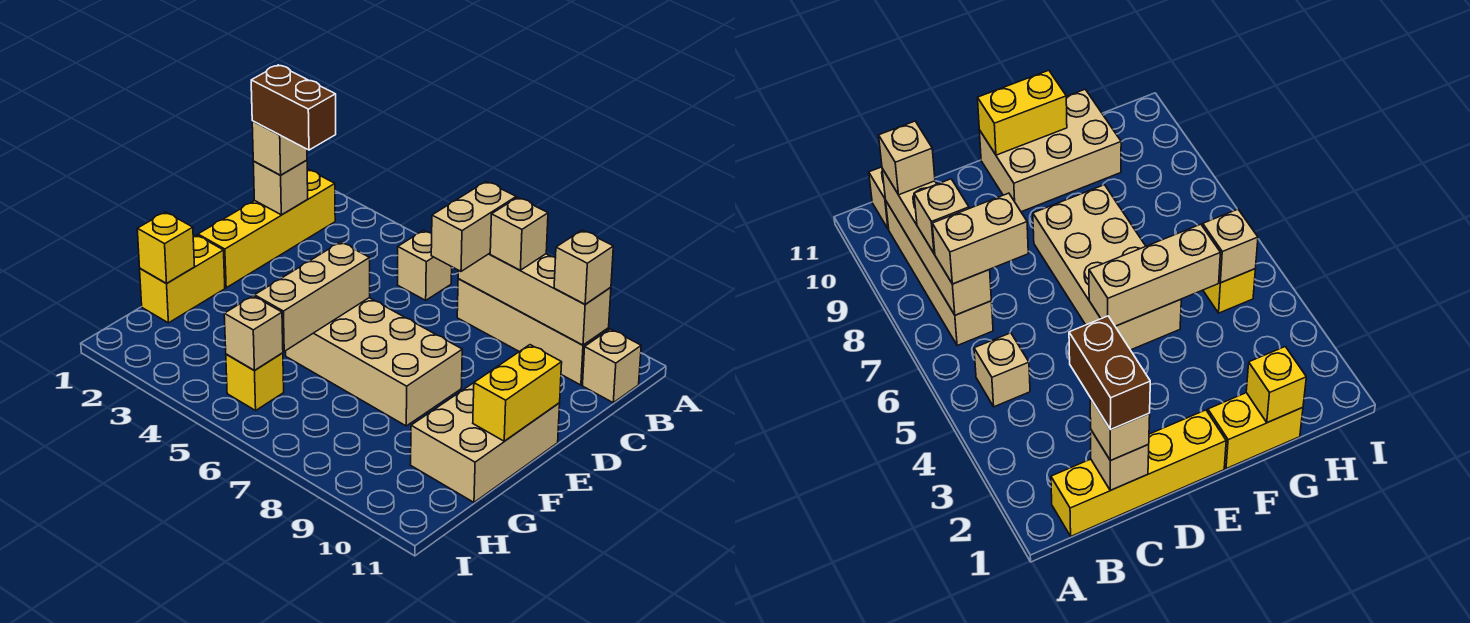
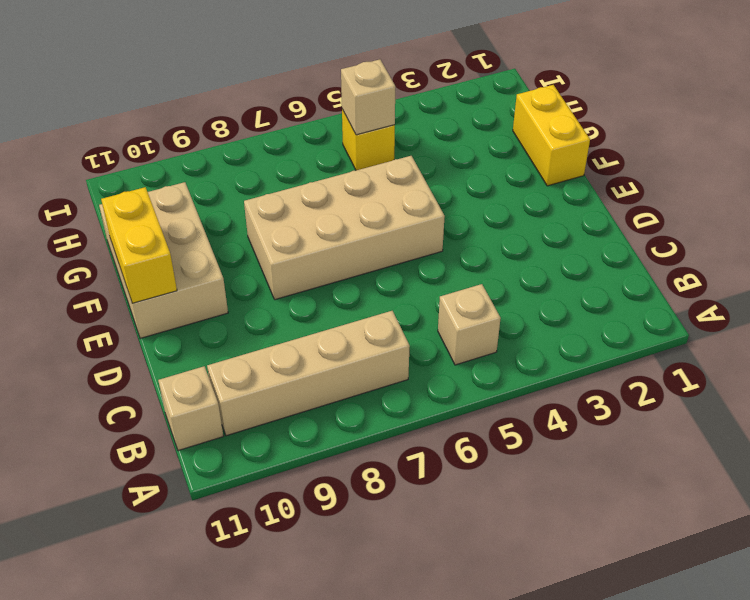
none -> yellow 1x4 brick [198,169,335,288]
none -> tan 1x4 brick [458,253,611,345]
none -> tan 1x1 brick [253,160,308,215]

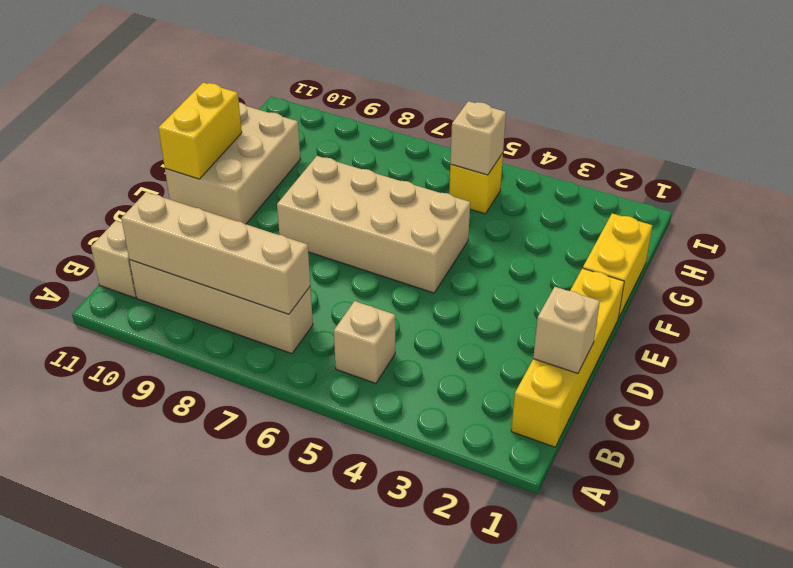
none -> tan 1x3 brick [255,242,370,351]
none -> yellow 1x1 brick [137,212,195,283]
none -> tan 1x2 brick [431,181,516,271]

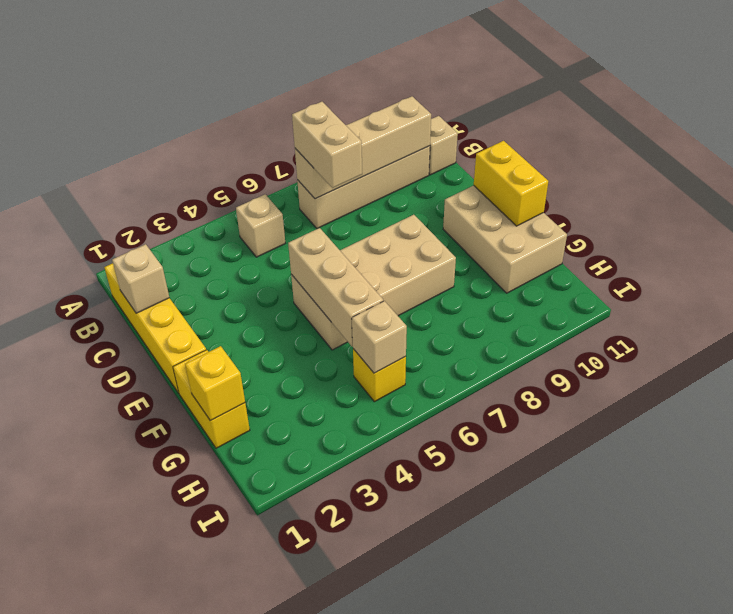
none -> tan 1x1 brick [490,197,548,270]
none -> tan 1x1 brick [554,230,613,304]
none -> tan 1x1 brick [252,121,307,175]

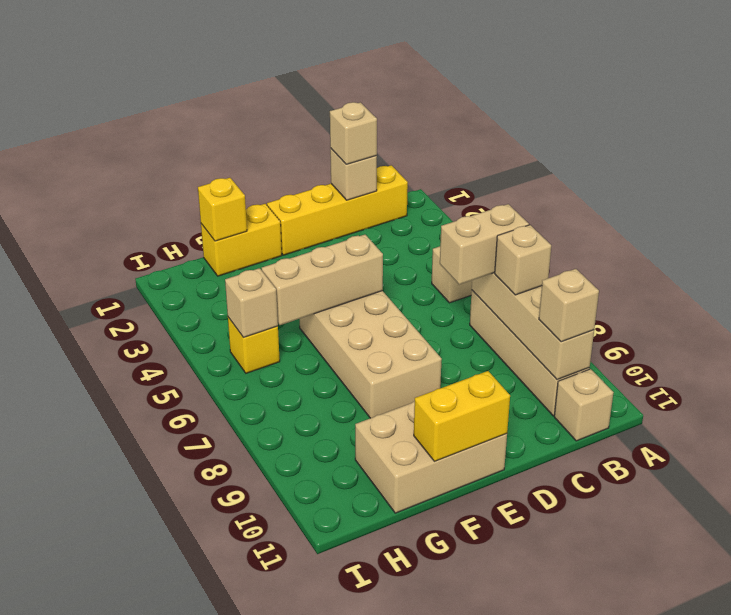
none -> brown 1x2 brick [251,65,336,150]

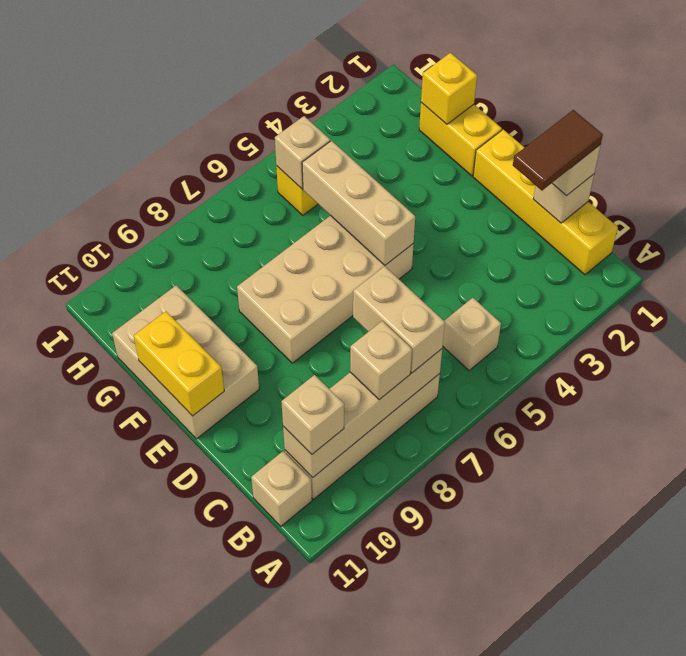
brown 1x2 tile [513,110,603,190] -> brown 1x2 brick [251,65,336,150]

